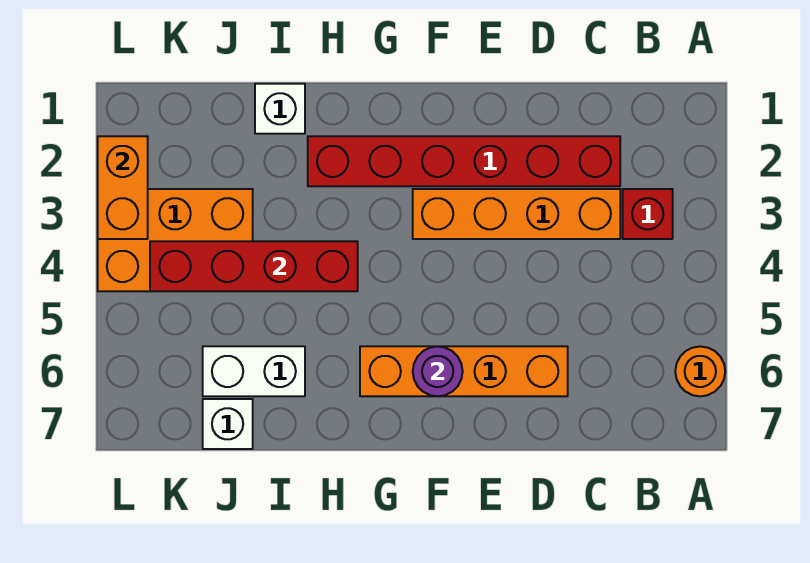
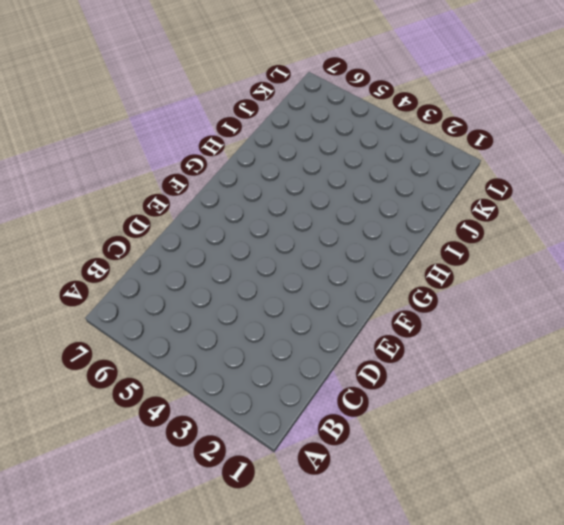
none -> orange 1x1 round brick [675,346,725,396]
none -> red 1x1 brick [623,189,673,239]
none -> red 1x6 brick [308,136,620,186]

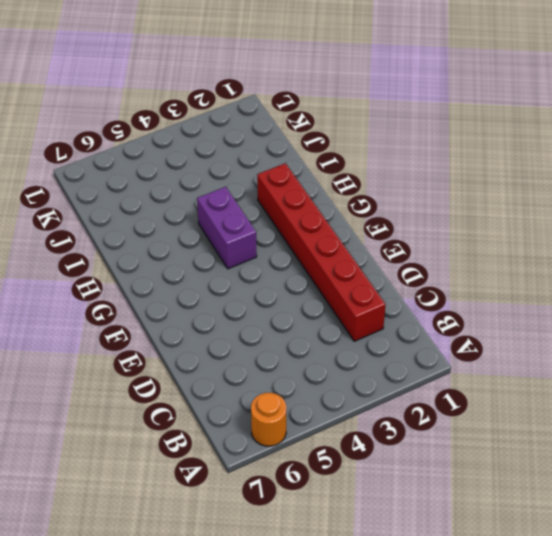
purple 1x2 brick [197,187,257,269] -> none
none -> red 1x1 brick [623,189,673,239]
none -> orange 1x4 brick [413,189,620,239]
none -> orange 1x4 brick [360,346,568,396]

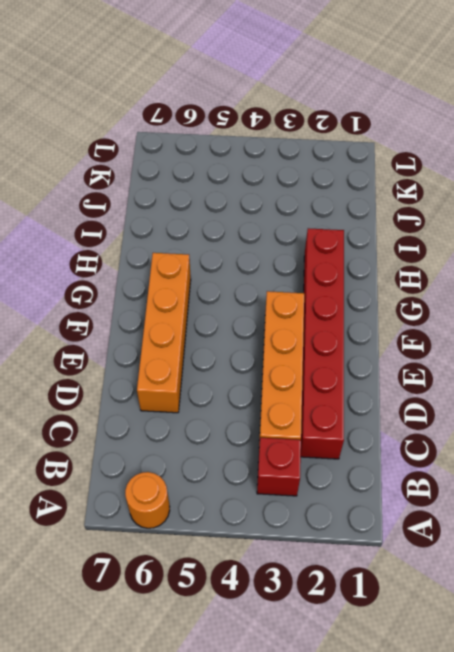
none -> white 1x1 brick [255,84,305,134]
none -> white 1x2 brick [203,346,305,396]
none -> orange 2x3 brick [98,189,253,291]

